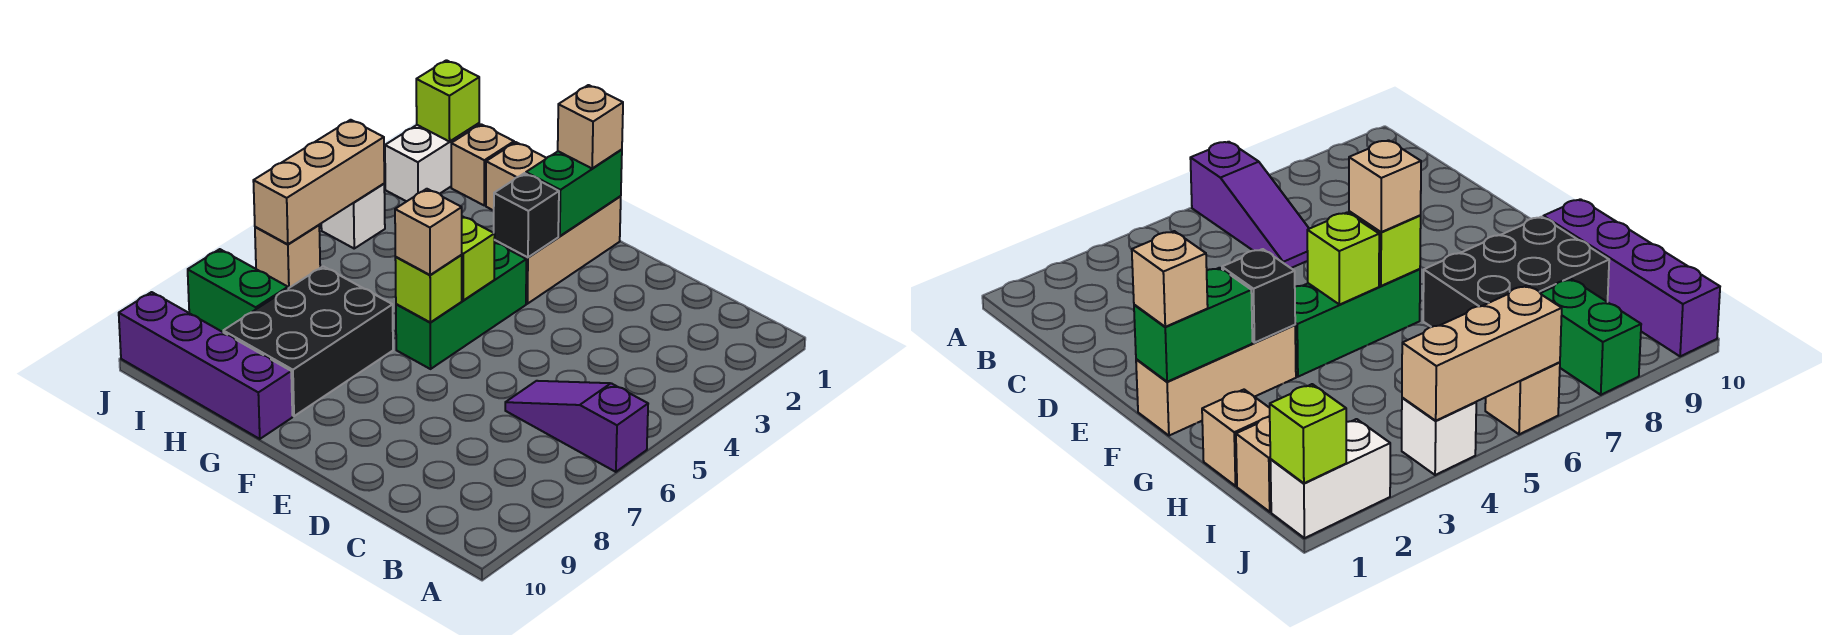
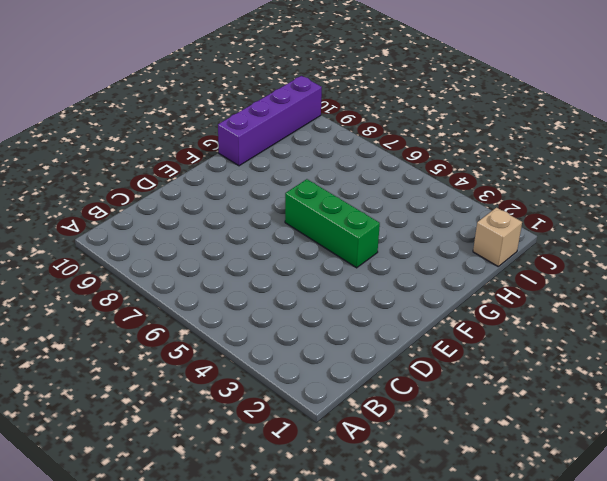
none -> purple 1x3 slope [505,381,648,472]
none -> tan 1x3 brick [494,196,621,304]
none -> black 2x3 brick [223,266,393,416]

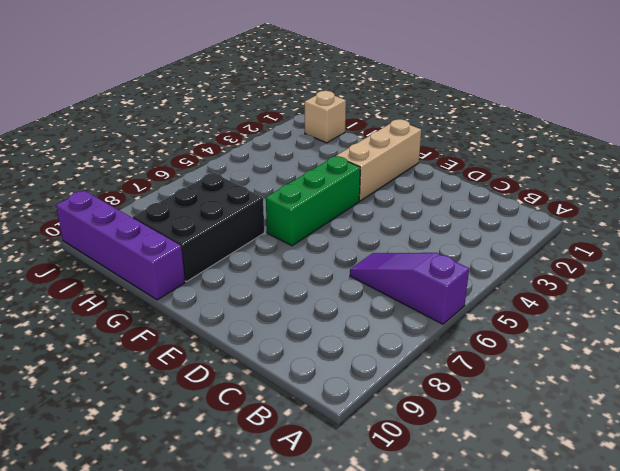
none -> tan 1x1 brick [486,142,546,211]
none -> green 1x2 brick [188,249,288,332]
none -> white 1x2 brick [385,123,479,201]

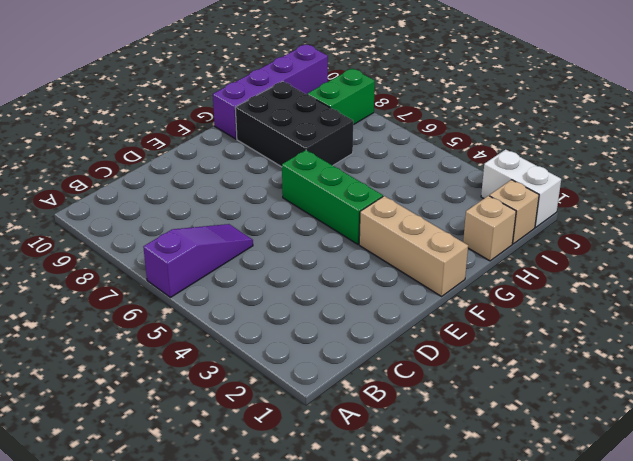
none -> white 1x1 brick [321,184,385,248]
none -> tan 1x1 brick [255,225,320,288]
none -> green 1x2 brick [526,150,622,236]

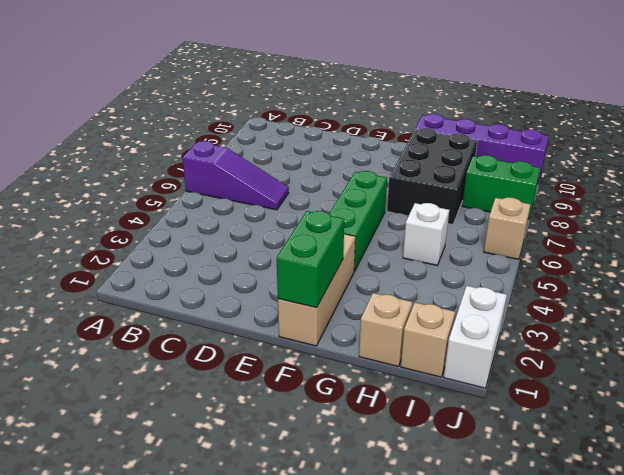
white 1x1 brick [403,203,449,265] -> white 1x1 brick moved to [321,184,385,248]
none -> black 1x1 brick [494,173,559,257]
none -> lime 1x1 brick [462,216,495,301]
none -> lime 1x1 brick [395,255,462,323]

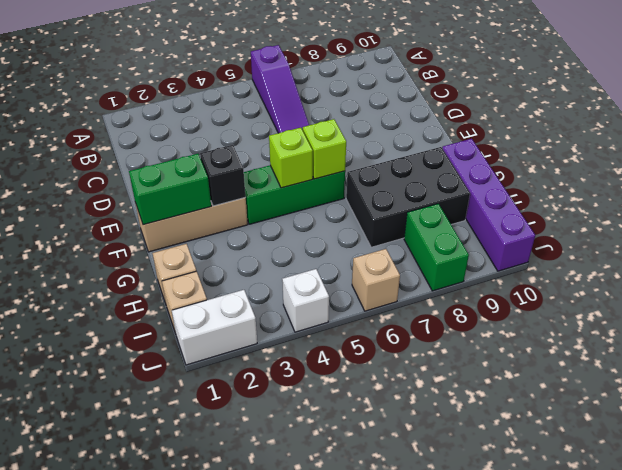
none -> lime 1x1 brick [416,60,479,142]
none -> tan 1x3 brick [253,120,384,245]
none -> tan 1x1 brick [558,85,623,168]

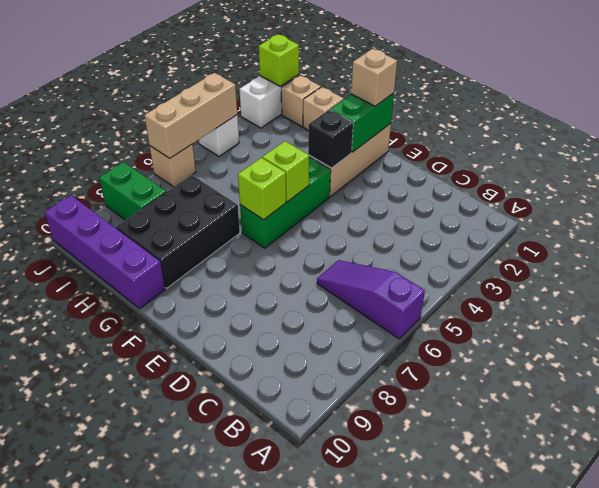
none -> tan 1x1 brick [395,189,462,275]

